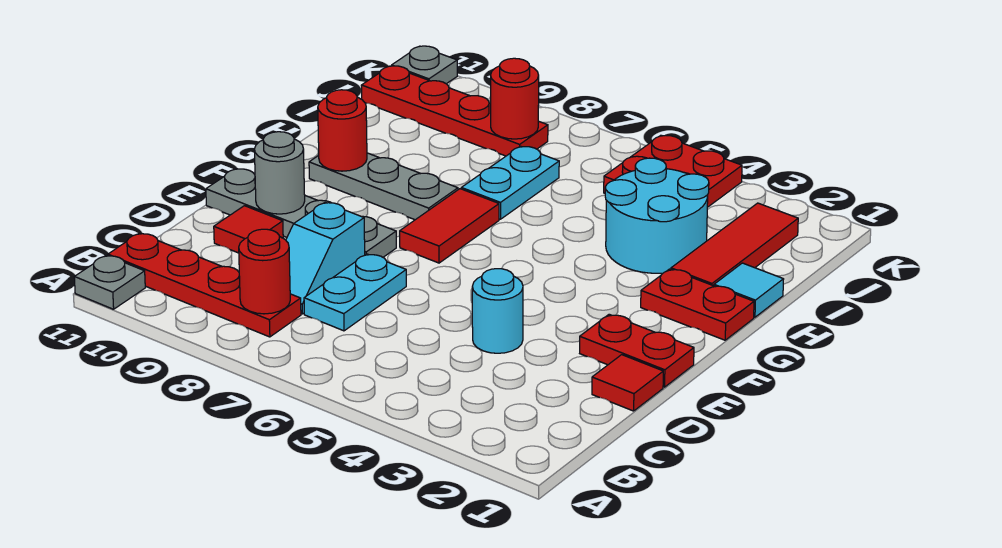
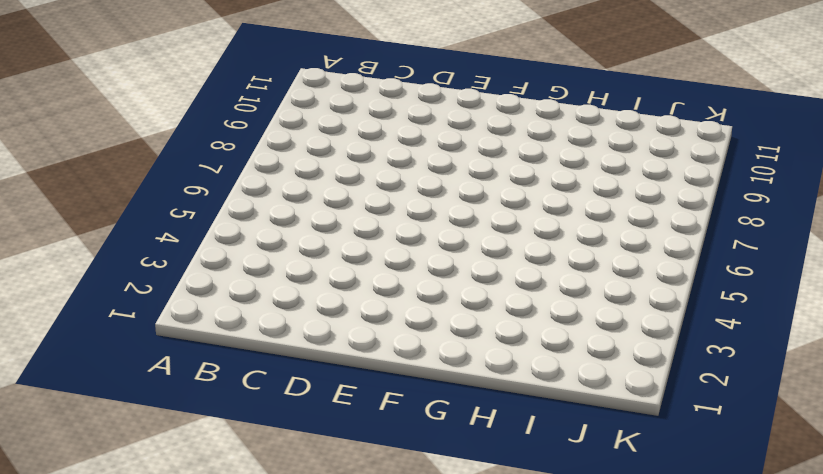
none -> grey 1x1 plate [74,255,145,309]
none -> red 1x4 plate [108,233,301,337]
none -> cyan 1x2 plate [304,254,406,331]

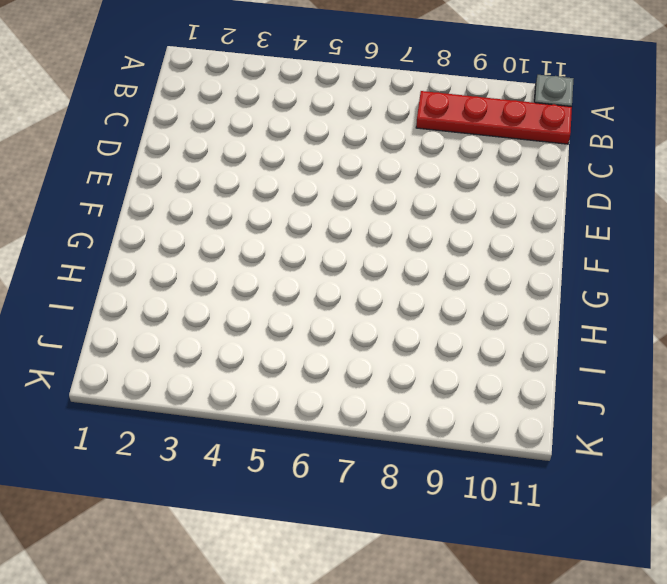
none -> cyan 1x2 plate [304,254,406,331]
none -> cyan 1x2 slope [286,203,365,314]
none -> red 1x1 tile [592,355,663,411]

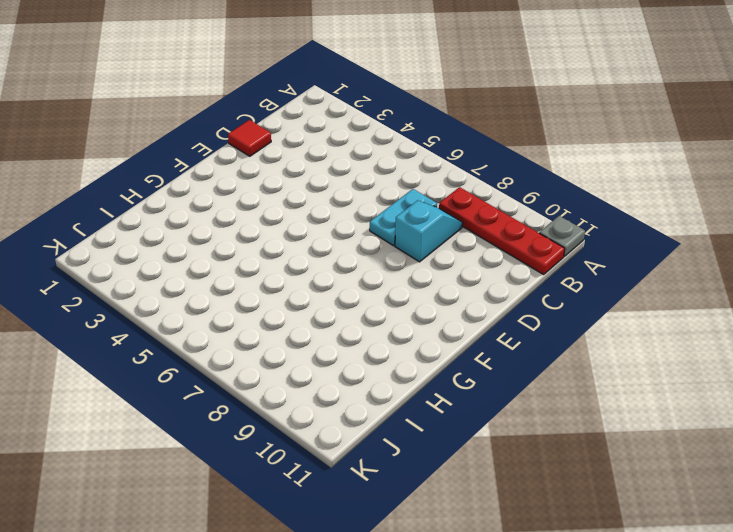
none -> cyan 1x1 round brick [472,269,523,353]
none -> red 1x1 tile [214,206,283,253]
none -> red 1x2 plate [580,314,694,387]

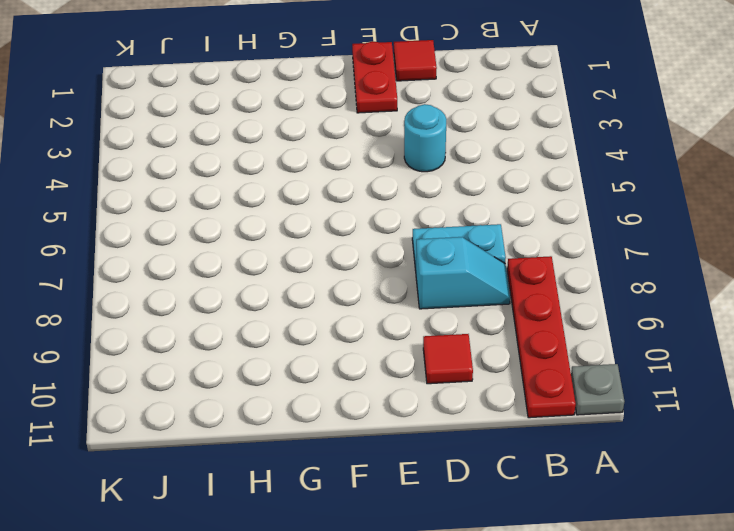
none -> grey 1x4 plate [206,169,396,257]
none -> red 1x2 tile [400,189,499,263]
none -> red 1x2 plate [641,269,754,340]

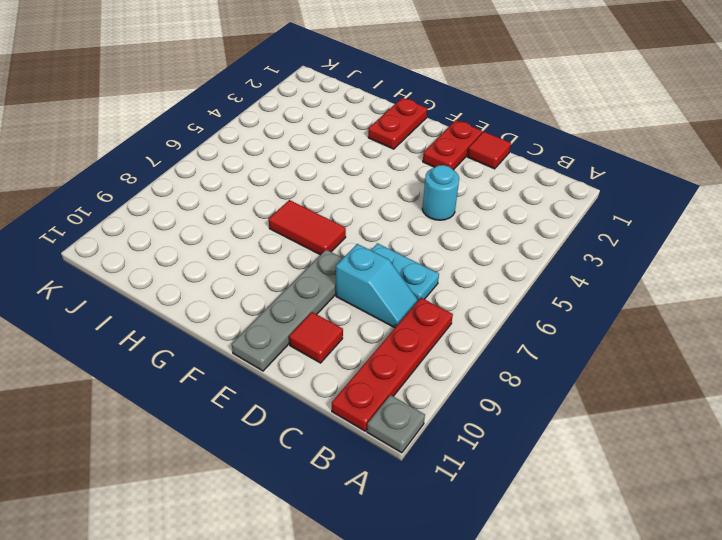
none -> grey 1x3 plate [309,153,458,220]
none -> cyan 1x1 tile [714,263,784,317]
none -> red 1x3 tile [671,203,798,286]

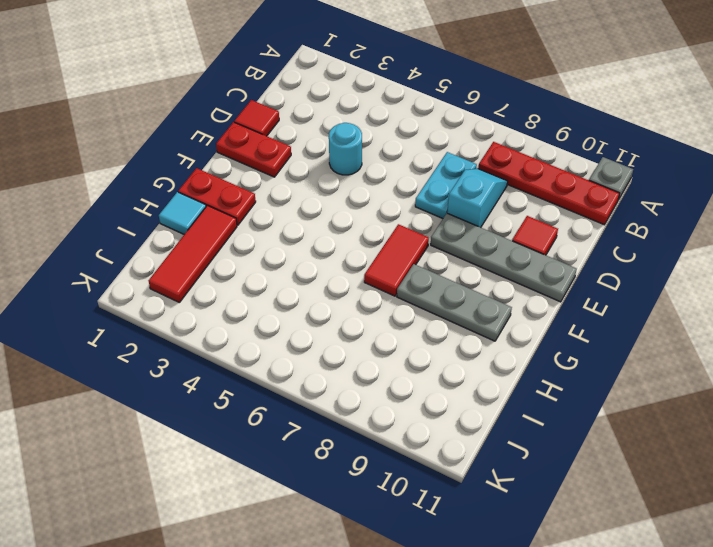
none -> cyan 2x2 round brick [605,158,709,273]
none -> cyan 1x2 plate [461,146,559,219]
none -> red 2x2 plate [604,135,742,207]

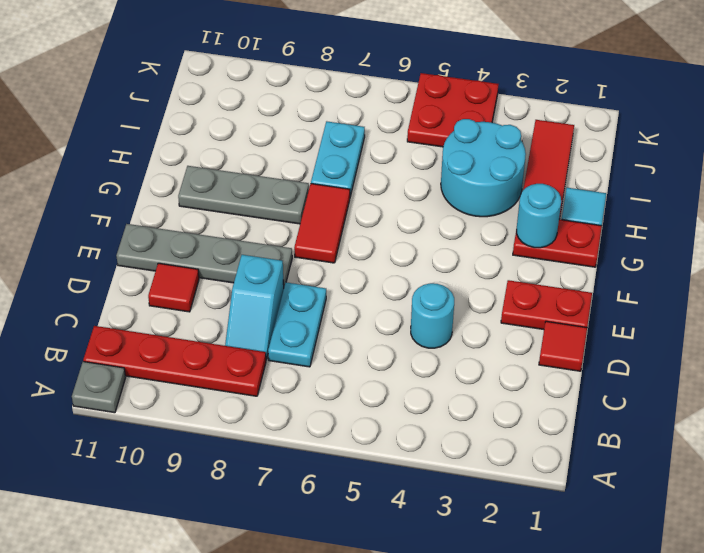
cyan 1x1 round brick [517,184,561,248] -> none
none -> red 1x4 plate [361,66,548,156]
none -> grey 1x1 plate [392,46,457,84]
none -> red 1x1 round brick [239,229,290,314]

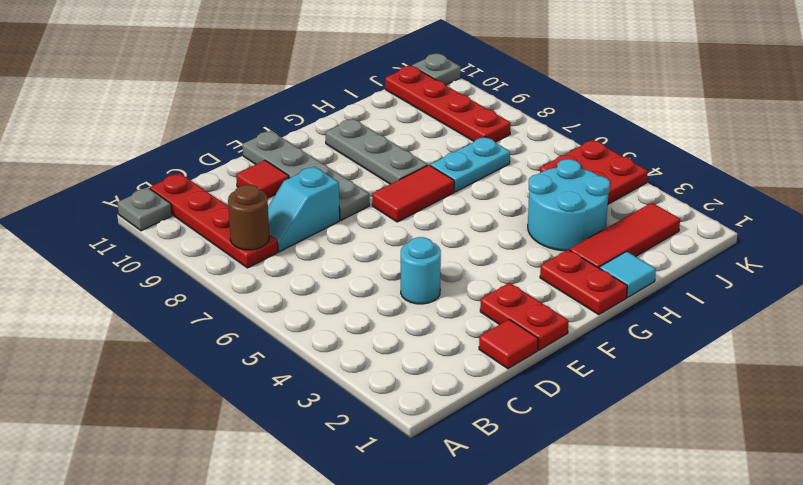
brown 1x1 round brick [228,185,269,250] -> red 1x1 round brick [239,229,290,314]
none -> cyan 1x2 plate [304,254,406,331]
none -> grey 1x1 round brick [254,132,305,214]
none -> red 1x1 round brick [318,90,367,171]

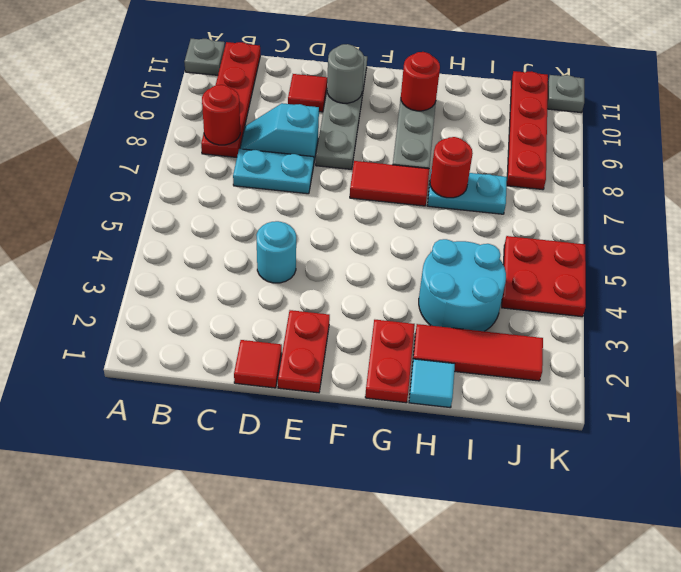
red 1x1 round brick [430,137,473,198] -> red 1x1 round brick moved to [491,58,539,139]

